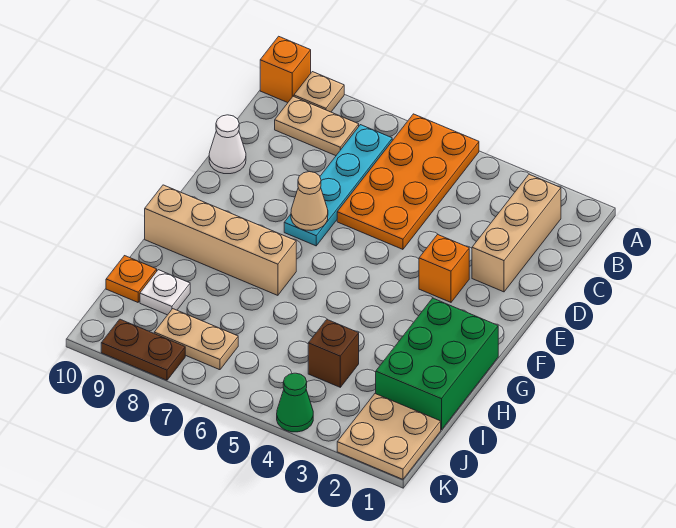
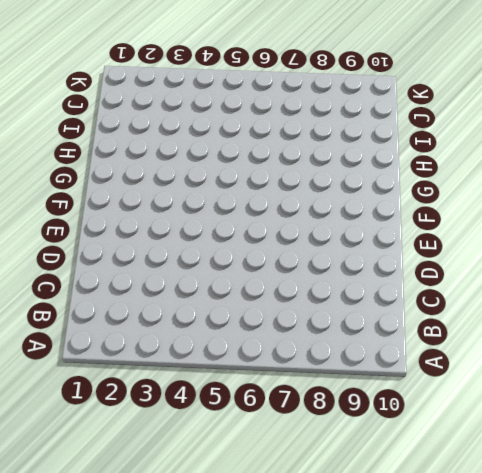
none -> orange 2x4 plate [337,114,479,249]
none -> tan 1x1 plate [294,72,344,112]
none -> orange 1x1 brick [260,36,311,103]

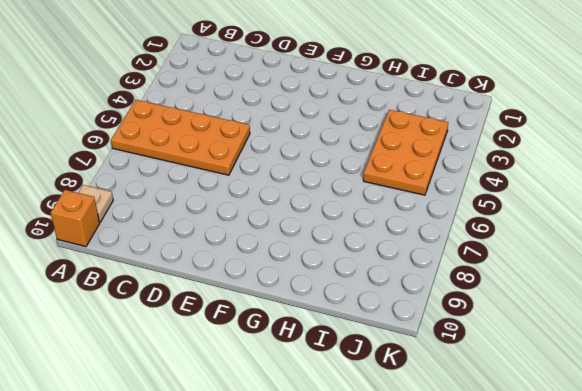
orange 2x3 plate [363,110,448,195] -> brown 1x1 brick [308,319,359,387]
none -> tan 1x3 brick [472,174,561,292]
none -> cyan 1x4 plate [284,125,392,246]
none -> tan 1x2 plate [275,96,359,156]

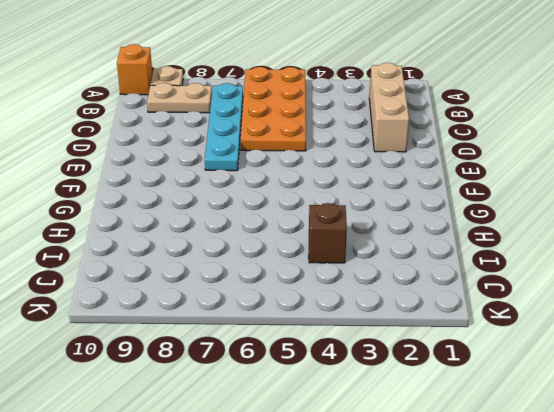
none -> white 1x1 cone [209,115,246,174]
none -> orange 1x1 brick [419,235,469,302]
none -> green 2x3 brick [376,298,498,430]

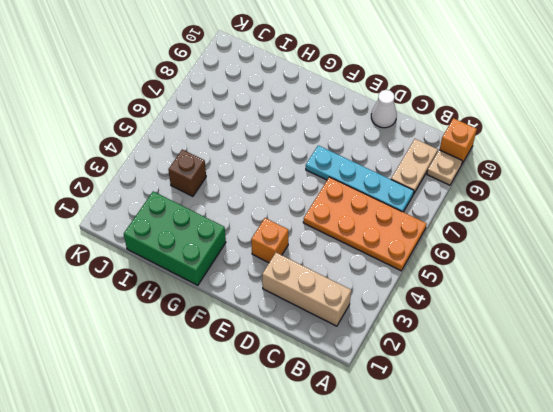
none -> tan 1x4 brick [145,185,296,295]
none -> white 1x1 plate [140,270,190,315]
none -> orange 1x1 plate [106,256,157,302]

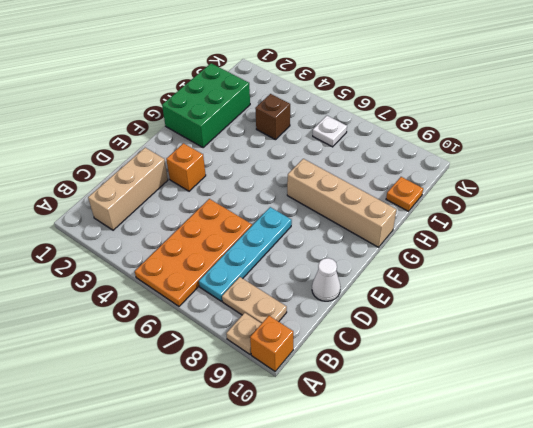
white 1x1 plate [313,116,347,147] -> white 1x1 plate moved to [140,270,190,315]
none -> tan 2x2 plate [337,394,441,479]
none -> tan 1x2 plate [154,309,238,370]
none -> green 1x1 cone [277,373,313,432]

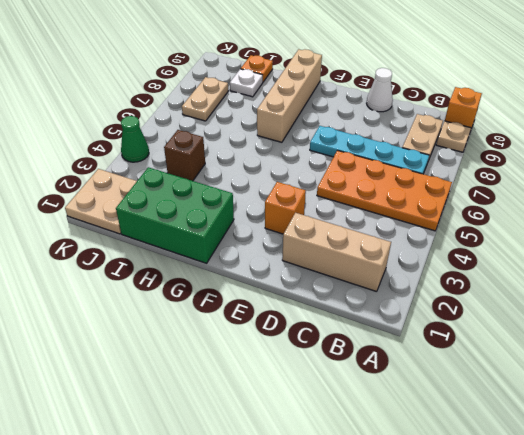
none -> brown 1x2 plate [101,319,185,380]
none -> tan 1x1 cone [291,172,328,231]

